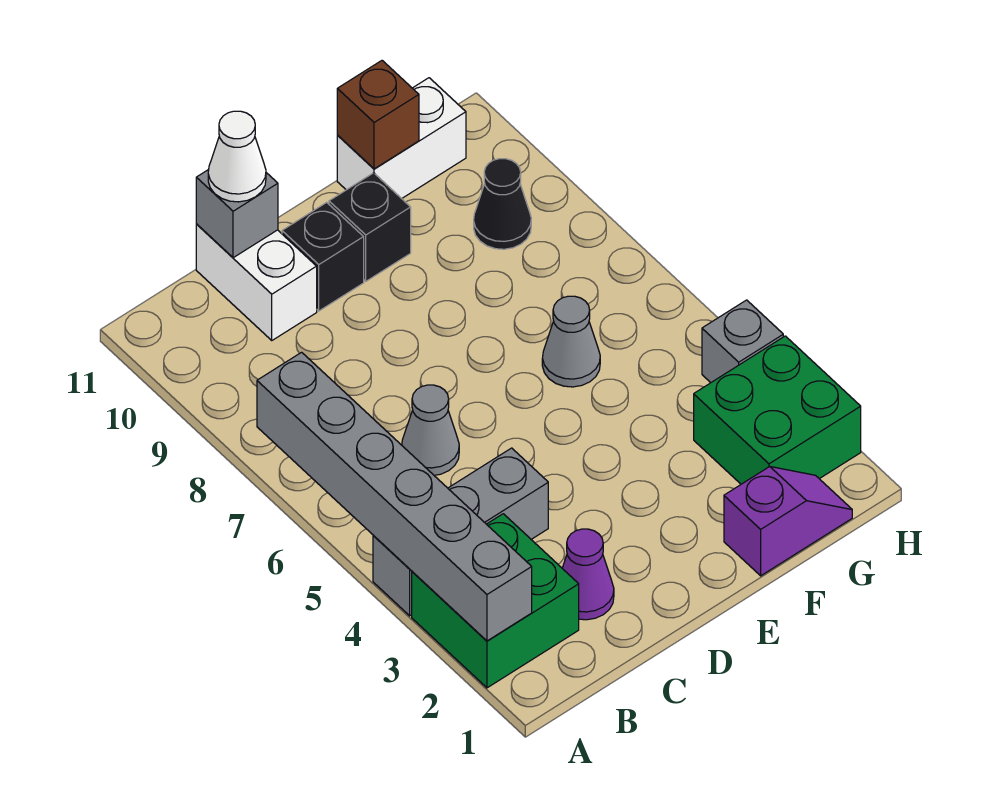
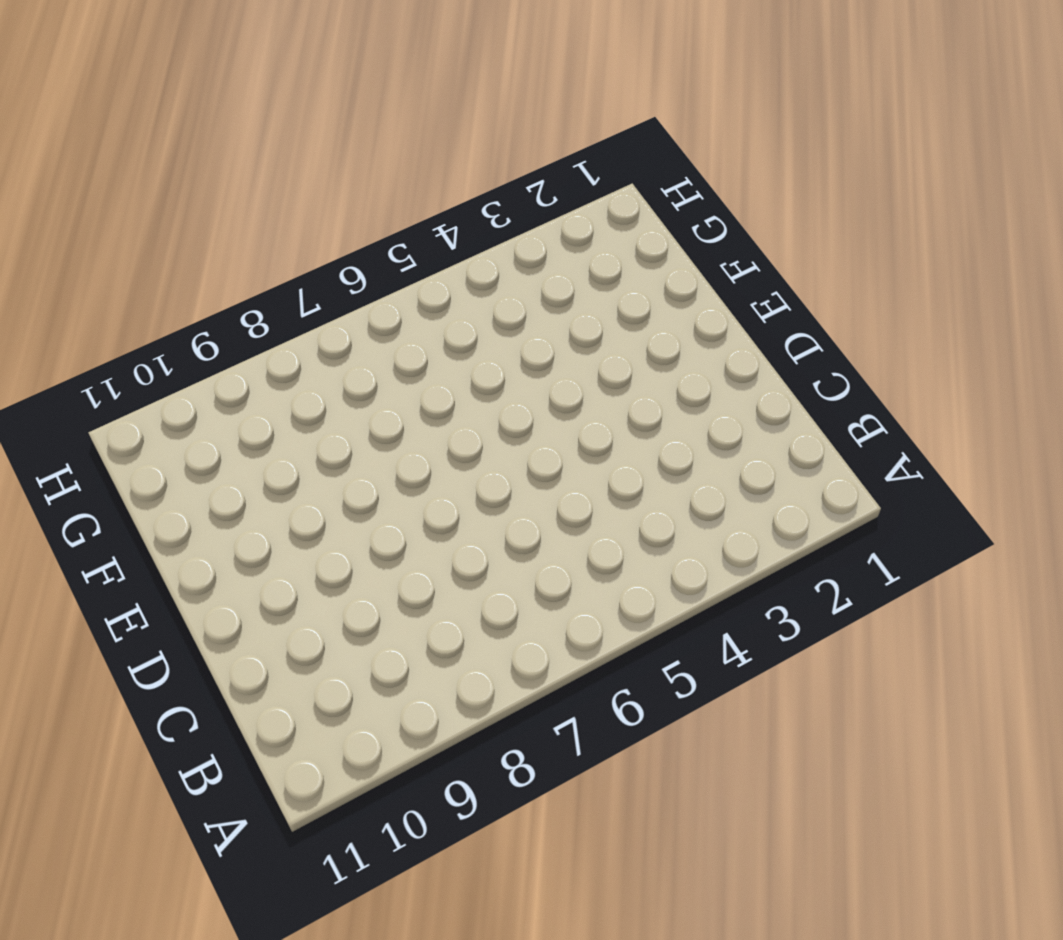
none -> green 2x2 brick [412,514,579,688]
none -> grey 1x3 brick [373,448,548,616]
none -> purple 1x1 cone [562,529,614,620]

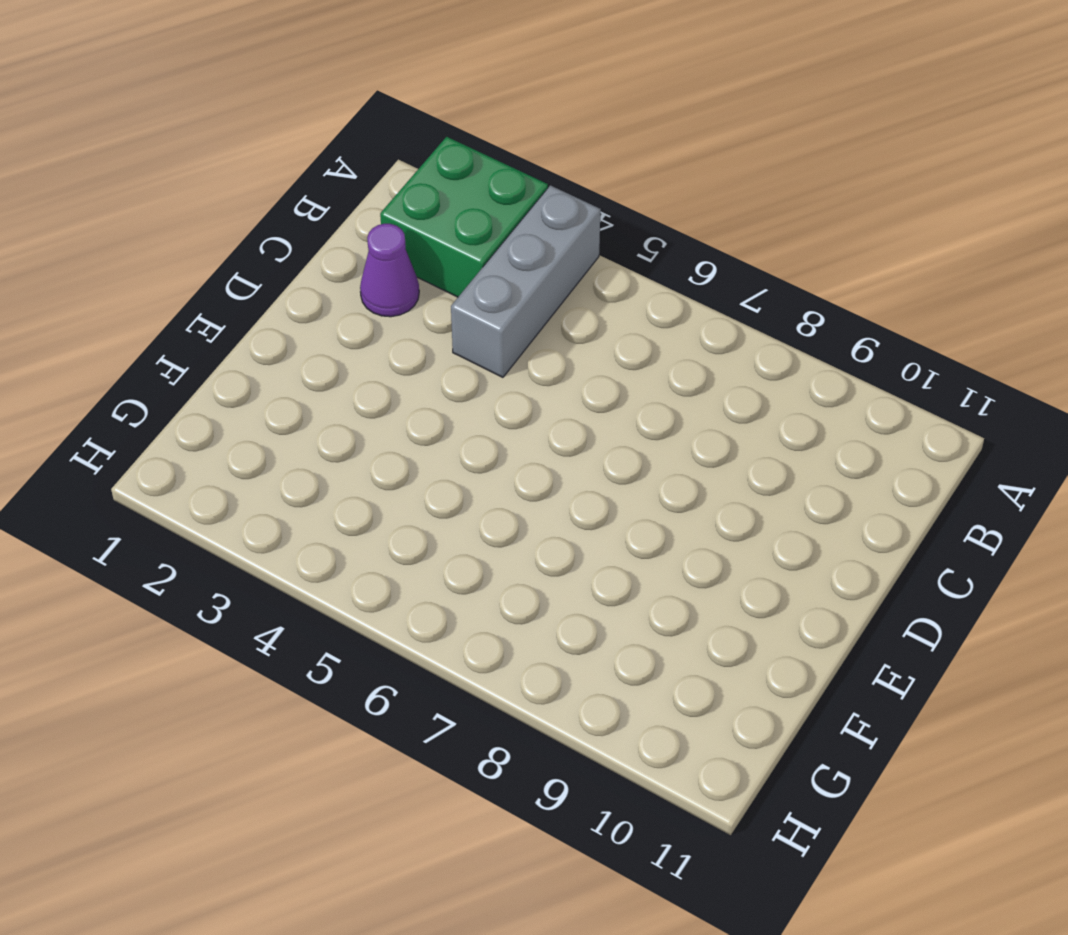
none -> grey 1x1 cone [402,385,459,475]
none -> white 1x2 brick [196,224,317,340]
none -> black 1x1 brick [282,202,364,311]

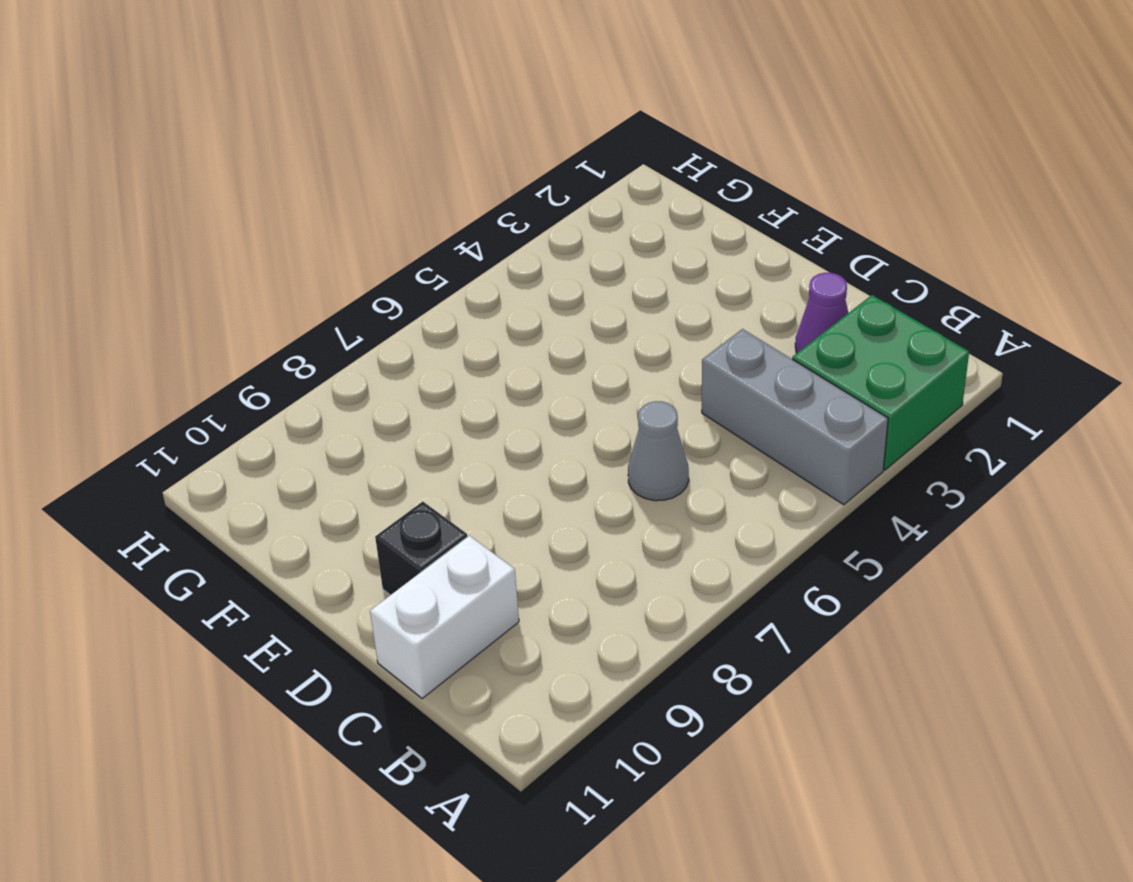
none -> black 1x1 brick [329,173,411,281]
none -> purple 1x2 slope [724,467,852,576]
none -> grey 1x1 cone [542,296,600,387]

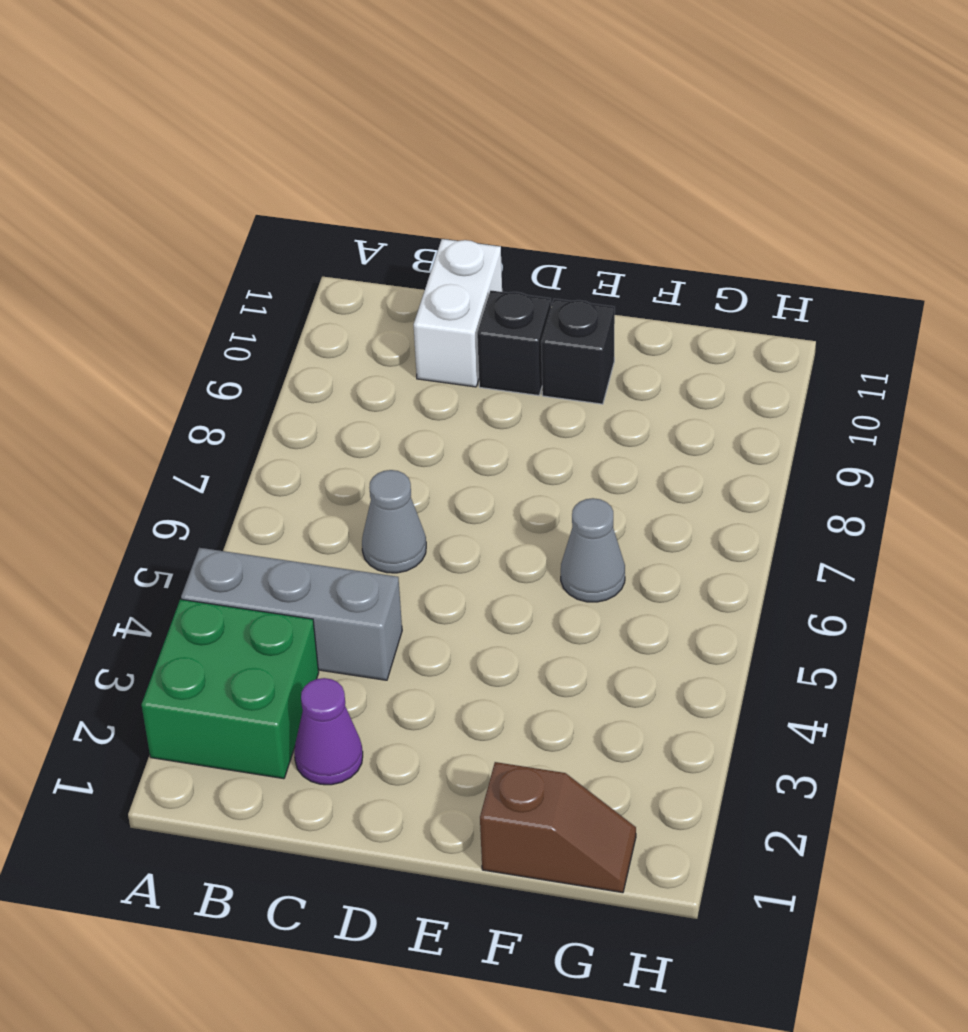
brown 1x2 slope [480,762,636,893] -> purple 1x2 slope [724,467,852,576]
none -> white 1x2 brick [337,78,466,199]
none -> green 2x2 brick [694,336,861,484]
none -> black 1x1 cone [474,159,531,249]

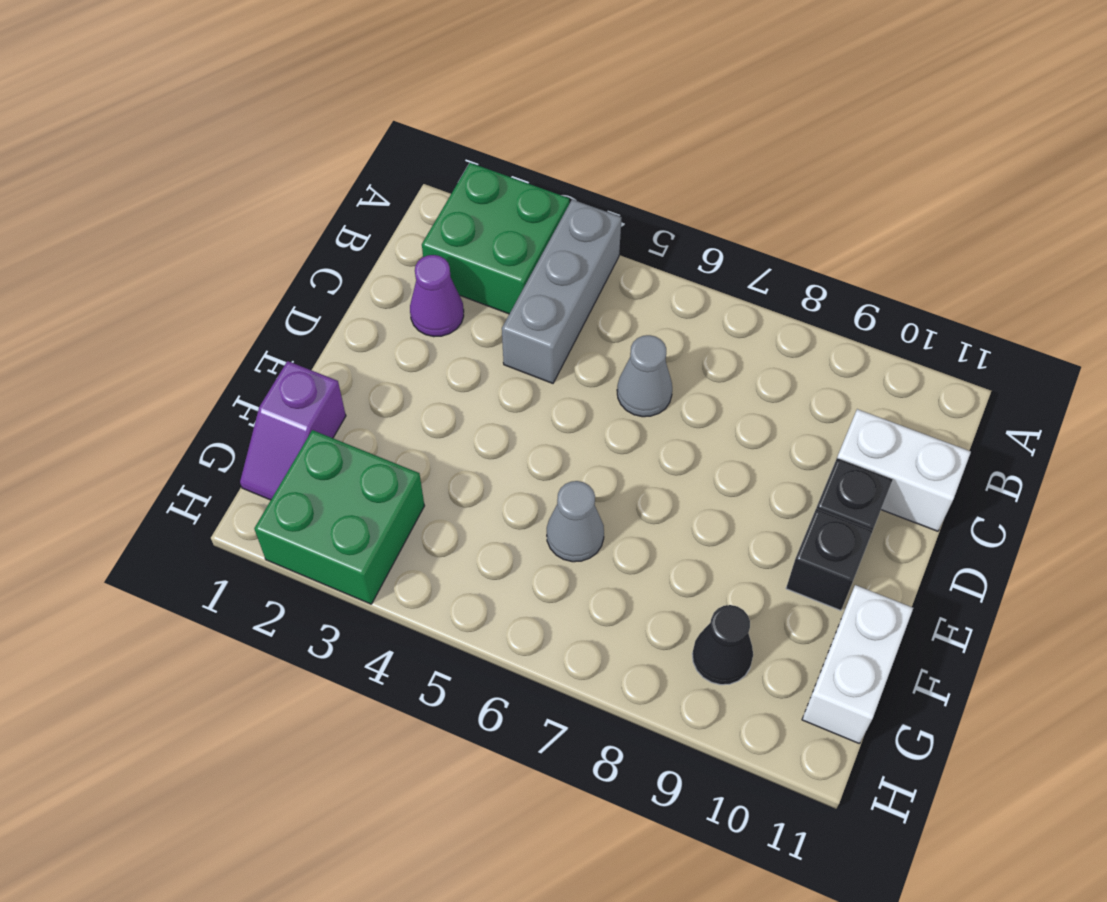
none -> grey 1x1 brick [702,300,783,383]
none -> grey 1x6 brick [257,352,532,641]
none -> grey 1x1 brick [196,170,278,258]

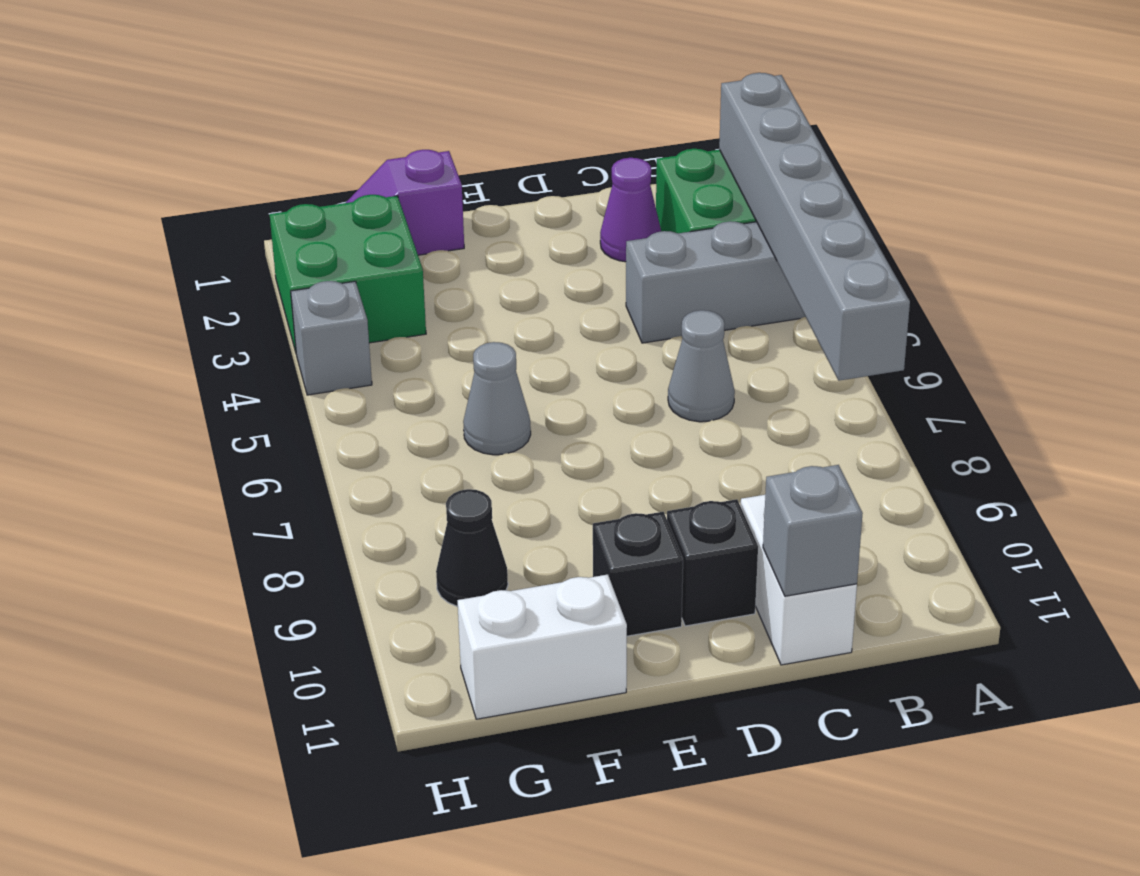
none -> brown 1x1 brick [337,61,419,169]
none -> white 1x1 cone [208,111,266,202]

